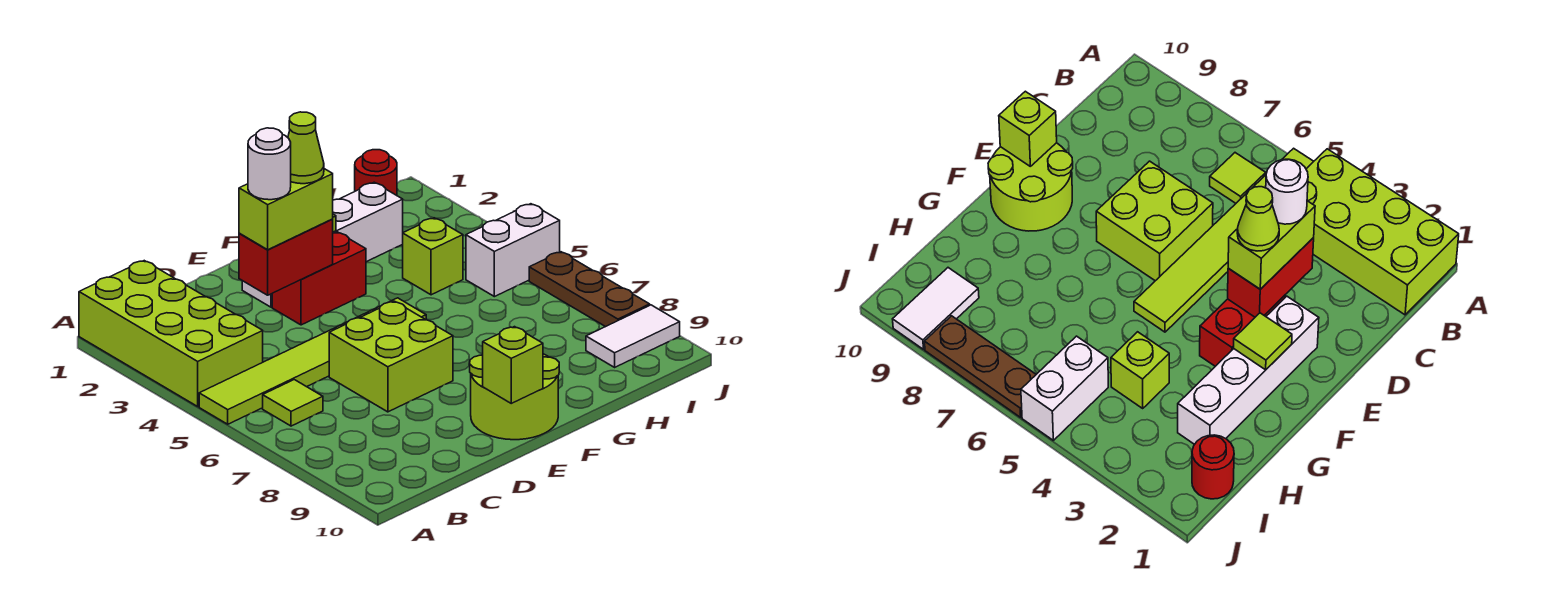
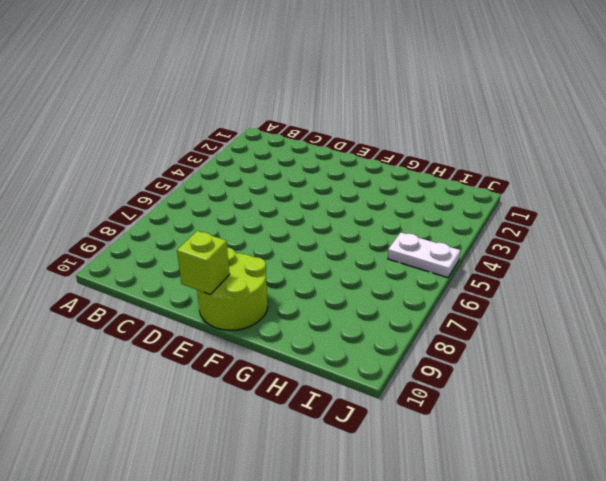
white 1x2 plate [388,233,460,278] -> white 1x2 brick [466,204,560,297]
none -> lime 2x4 brick [79,261,263,406]
none -> lime 1x6 tile [199,298,426,424]
none -> lime 1x1 tile [263,380,323,426]

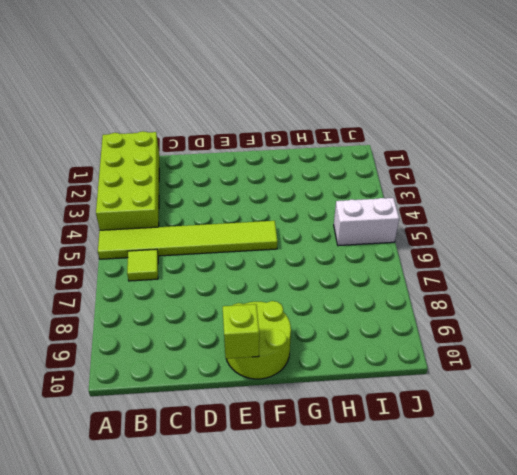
none -> lime 2x2 brick [329,301,453,412]
none -> white 1x4 brick [242,182,403,307]
none -> red 1x2 brick [272,232,366,325]

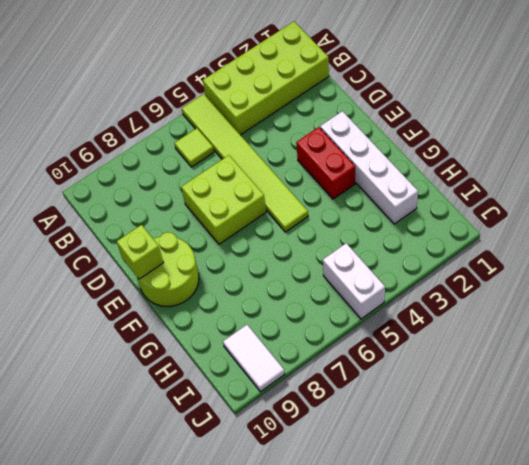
none -> lime 1x1 brick [403,218,463,295]
none -> red 1x1 round brick [355,150,397,195]
none -> brown 1x3 plate [529,252,650,327]

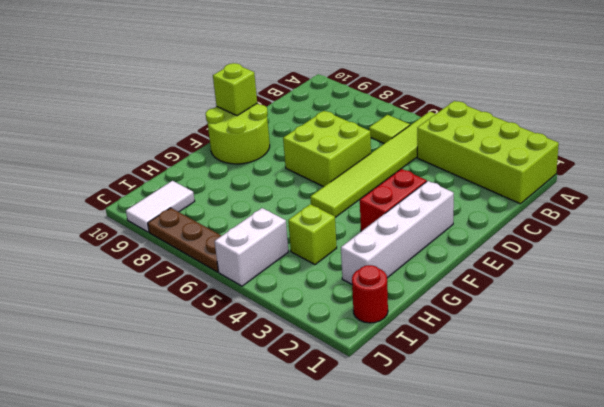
none -> red 1x2 brick [239,219,333,295]
none -> lime 1x1 tile [1234,313,1292,370]
none -> lime 1x2 brick [239,169,333,250]

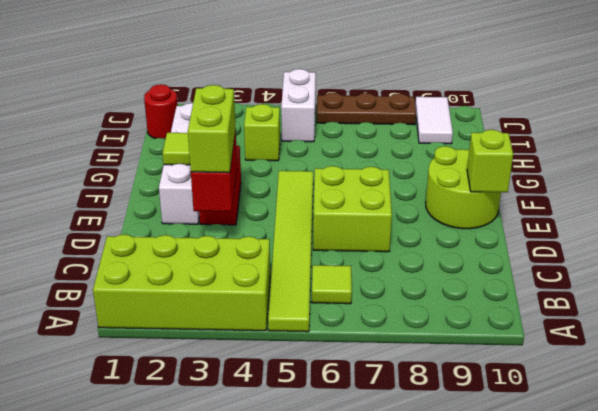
none -> white 1x1 round brick [248,128,291,200]
none -> lime 1x1 cone [288,112,324,184]

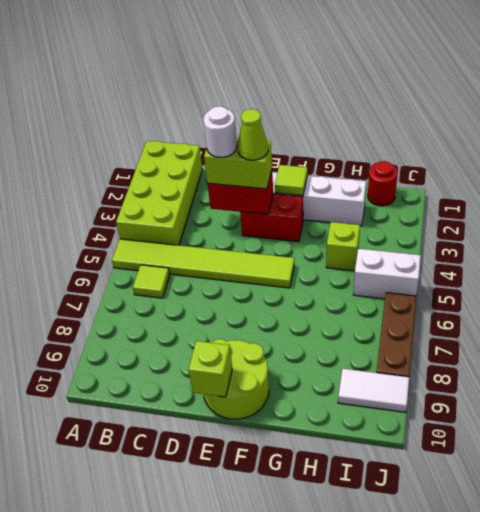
none -> lime 2x2 brick [329,301,453,412]

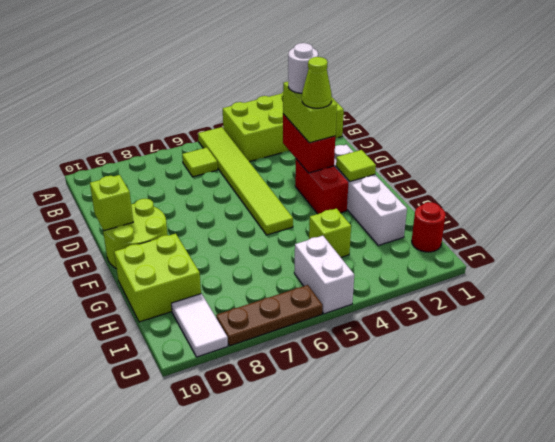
lime 2x2 brick [114,234,201,322] -> lime 2x2 brick moved to [329,301,453,412]

